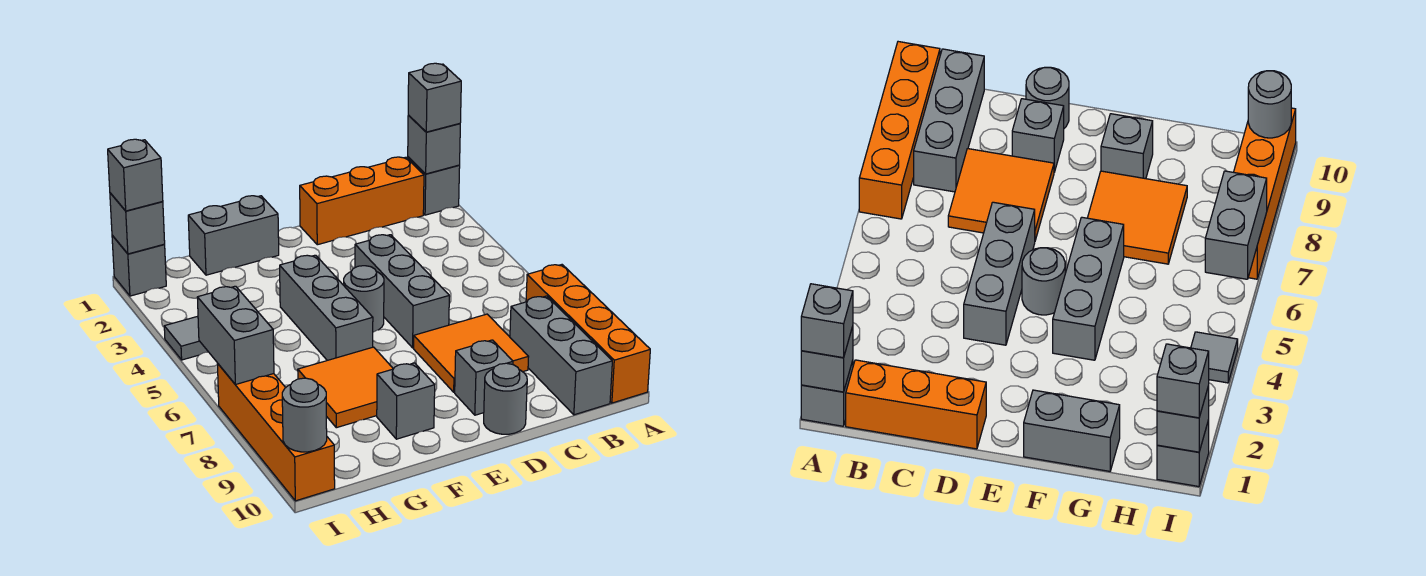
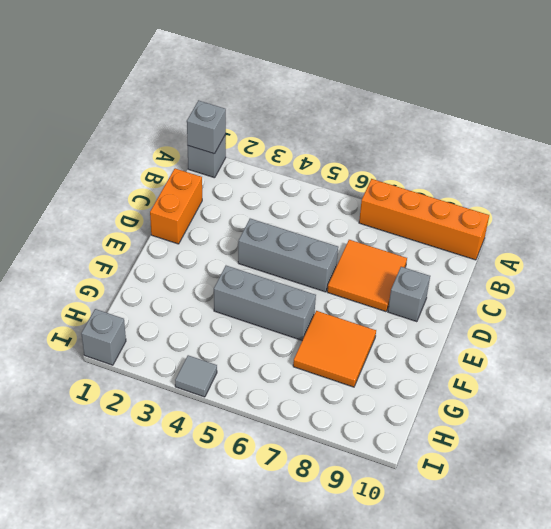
orange 1x2 brick [150,168,202,244] -> orange 1x3 brick [300,157,424,245]
none -> grey 1x3 brick [510,296,612,415]
none -> grey 1x1 round brick [484,363,527,434]
none -> grey 1x1 round brick [344,266,384,332]

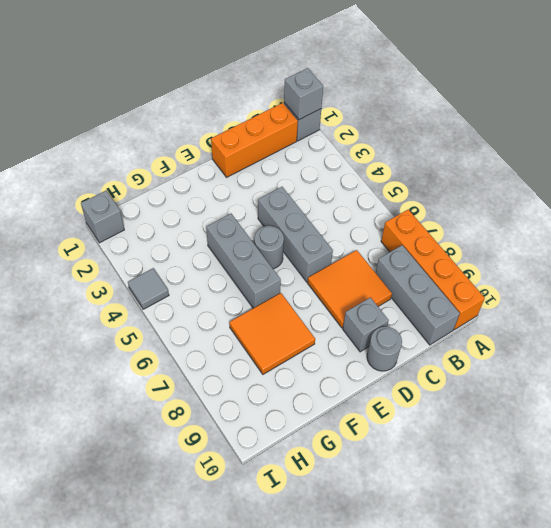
none -> grey 1x2 brick [188,196,279,275]
none -> grey 1x1 brick [377,363,435,439]
none -> orange 1x4 brick [217,364,335,501]

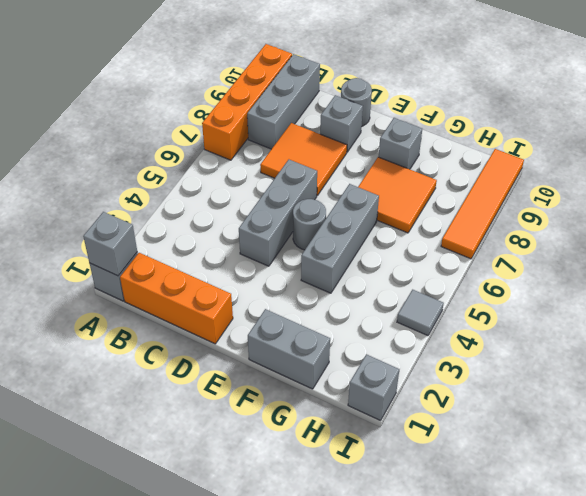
orange 1x4 tile [441,149,524,259] -> orange 1x4 brick [217,364,335,501]
none -> grey 1x1 brick [110,193,165,254]
none -> grey 1x2 brick [197,286,274,385]
none -> grey 1x1 round brick [282,378,327,452]

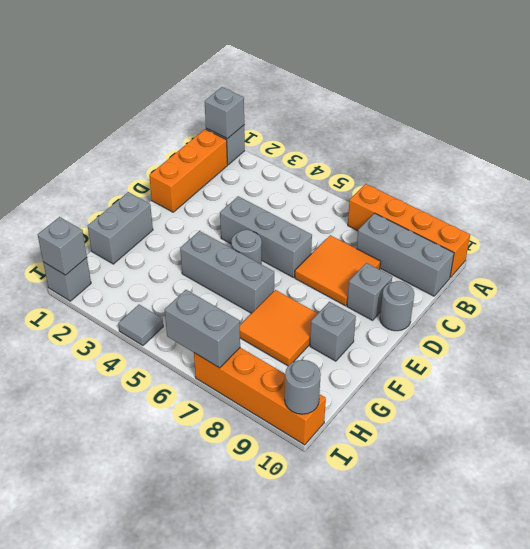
none -> grey 1x1 brick [408,63,461,132]
none -> grey 1x1 brick [108,139,163,211]

